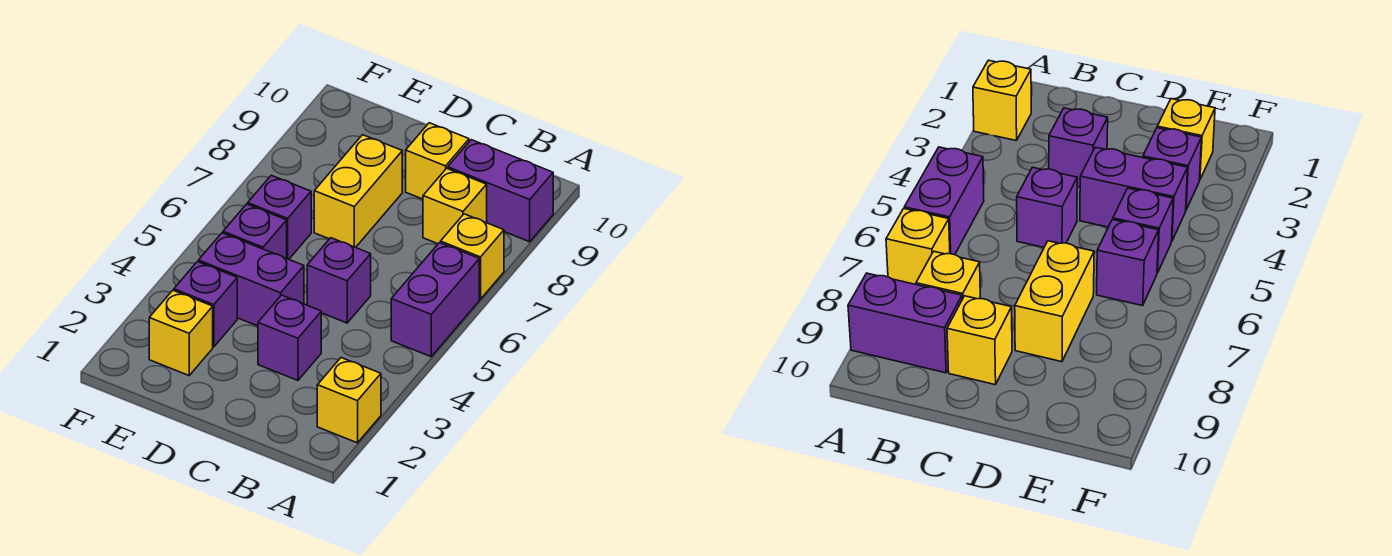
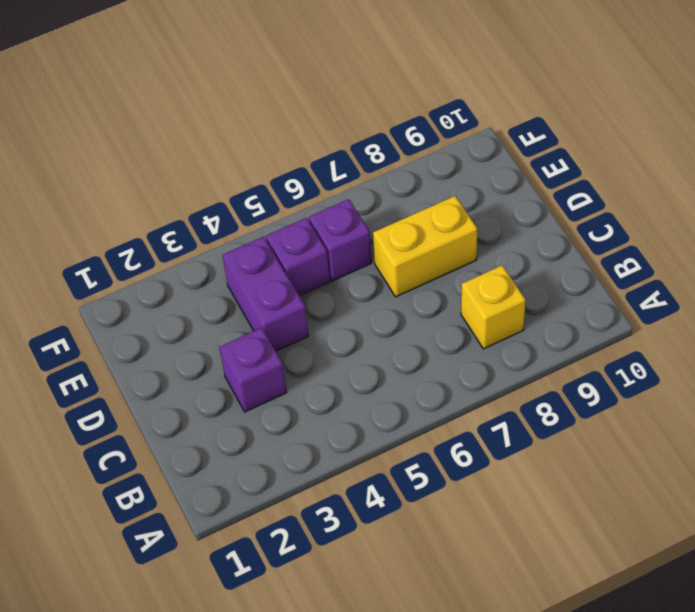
none -> yellow 1x1 brick [317,358,381,443]
none -> purple 1x2 brick [391,243,479,356]
none -> yellow 1x1 brick [441,214,504,299]

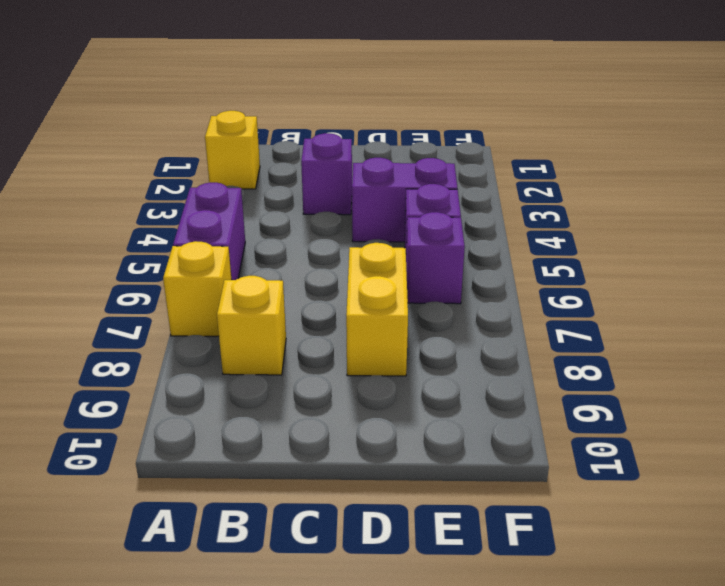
none -> purple 1x2 brick [448,140,553,242]
none -> purple 1x1 brick [307,238,371,323]
none -> yellow 1x1 brick [406,123,469,199]

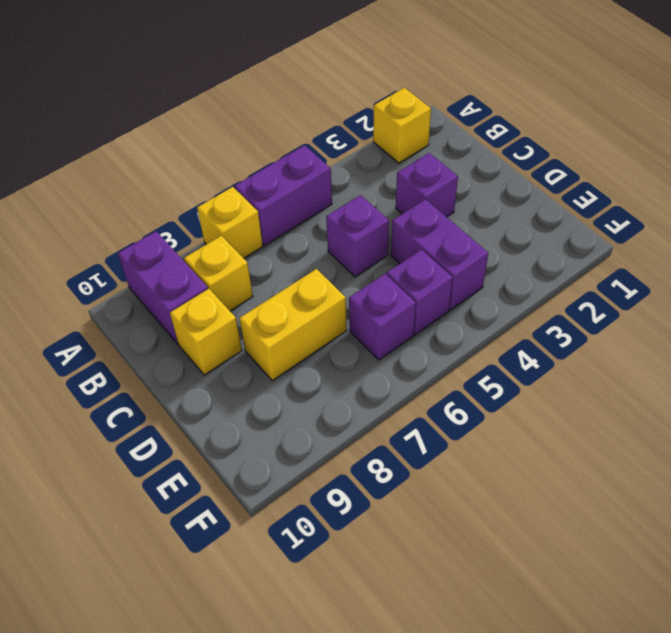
none -> yellow 1x1 brick [149,290,213,375]
none -> purple 1x1 brick [174,262,237,347]

